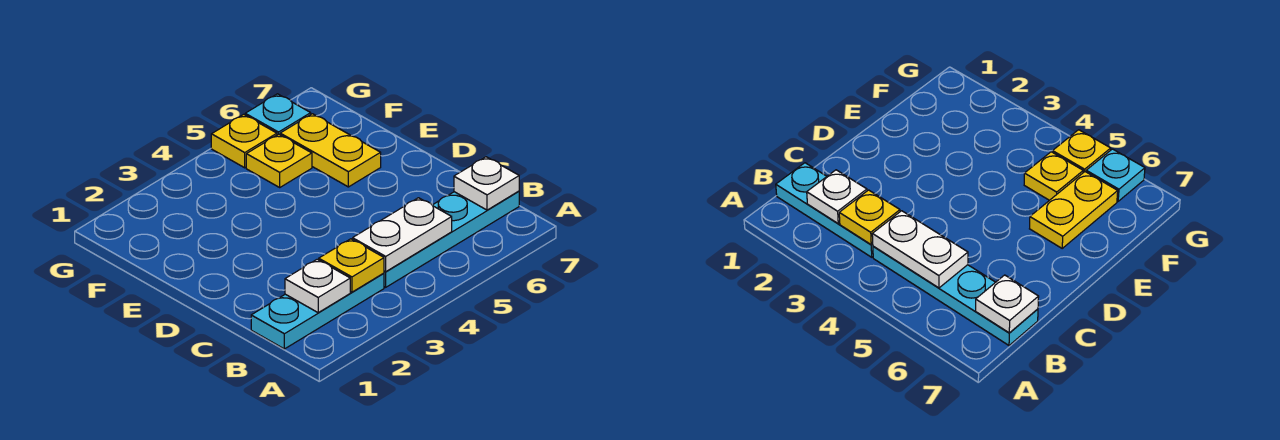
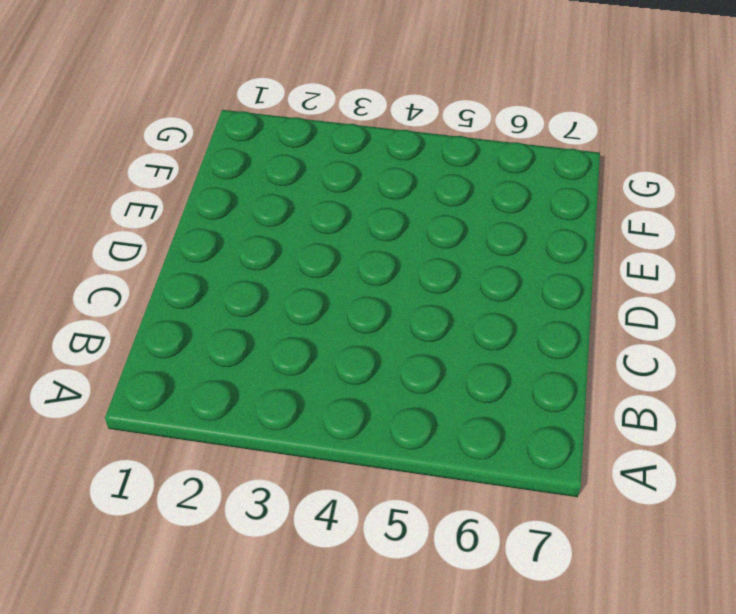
none -> cyan 1x3 plate [251,273,384,349]
none -> cyan 1x4 plate [384,191,519,287]

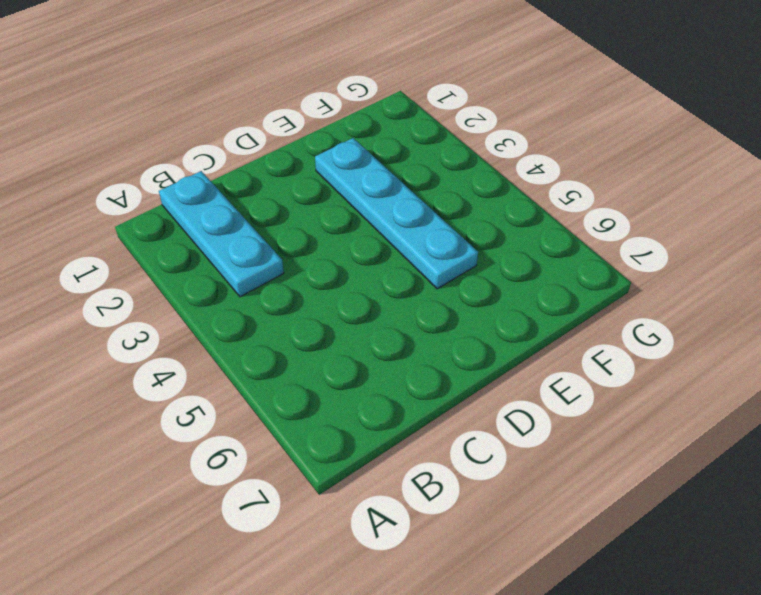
cyan 1x4 plate [315,138,478,289] -> cyan 1x4 plate moved to [384,191,519,287]
none -> yellow 1x2 plate [280,114,381,187]
none -> yellow 1x1 plate [246,134,312,187]

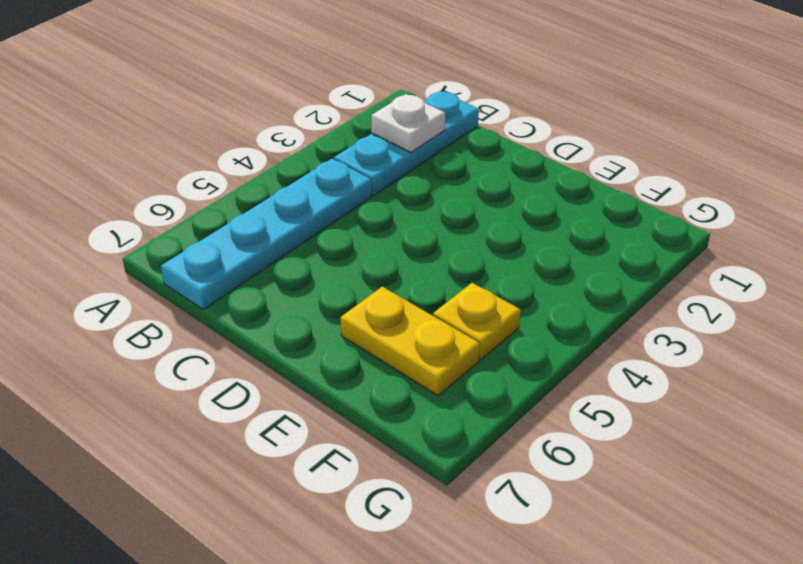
none -> yellow 1x1 plate [211,114,277,168]
none -> cyan 1x1 plate [245,94,311,135]

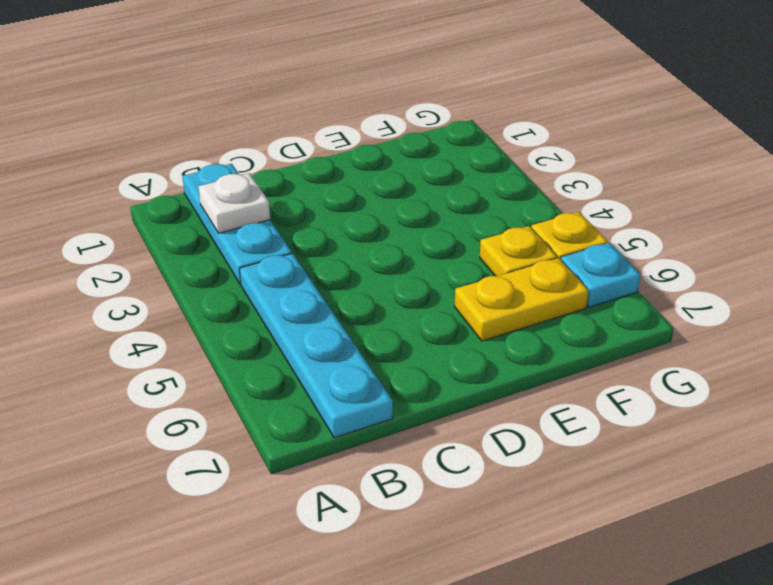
none -> yellow 1x1 plate [319,239,384,292]
none -> white 1x2 plate [353,198,452,271]

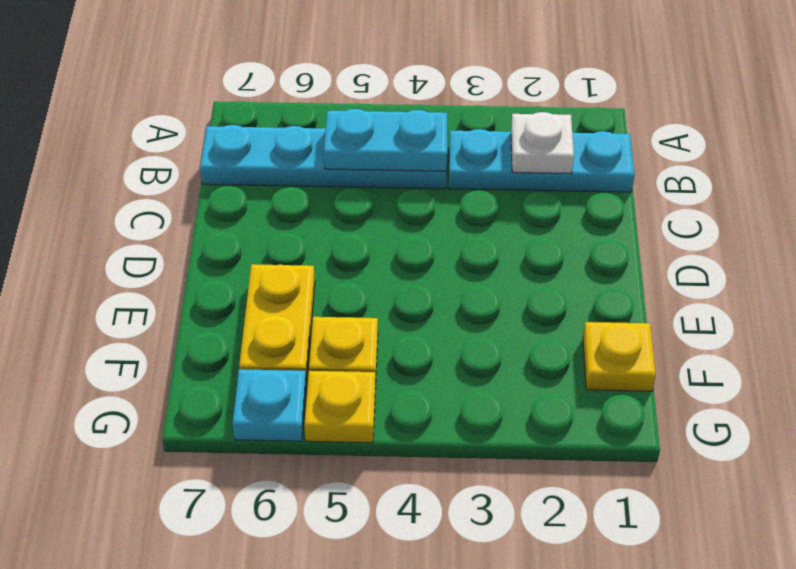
cyan 1x2 plate [324,109,447,171] -> white 1x2 plate [353,198,452,271]
yellow 1x1 plate [583,322,656,391] -> yellow 1x1 plate moved to [319,239,384,292]
none -> white 1x1 plate [454,157,519,210]

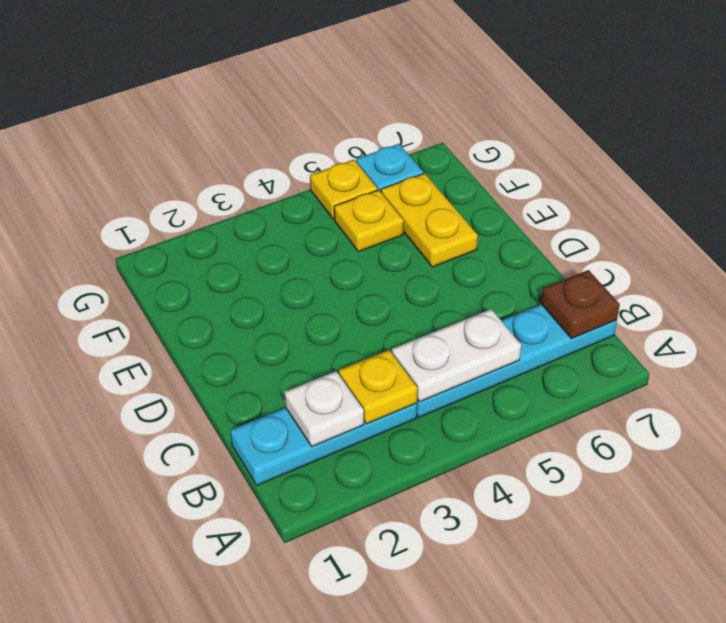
brown 1x1 plate [541,270,620,339] -> white 1x1 plate [454,157,519,210]

